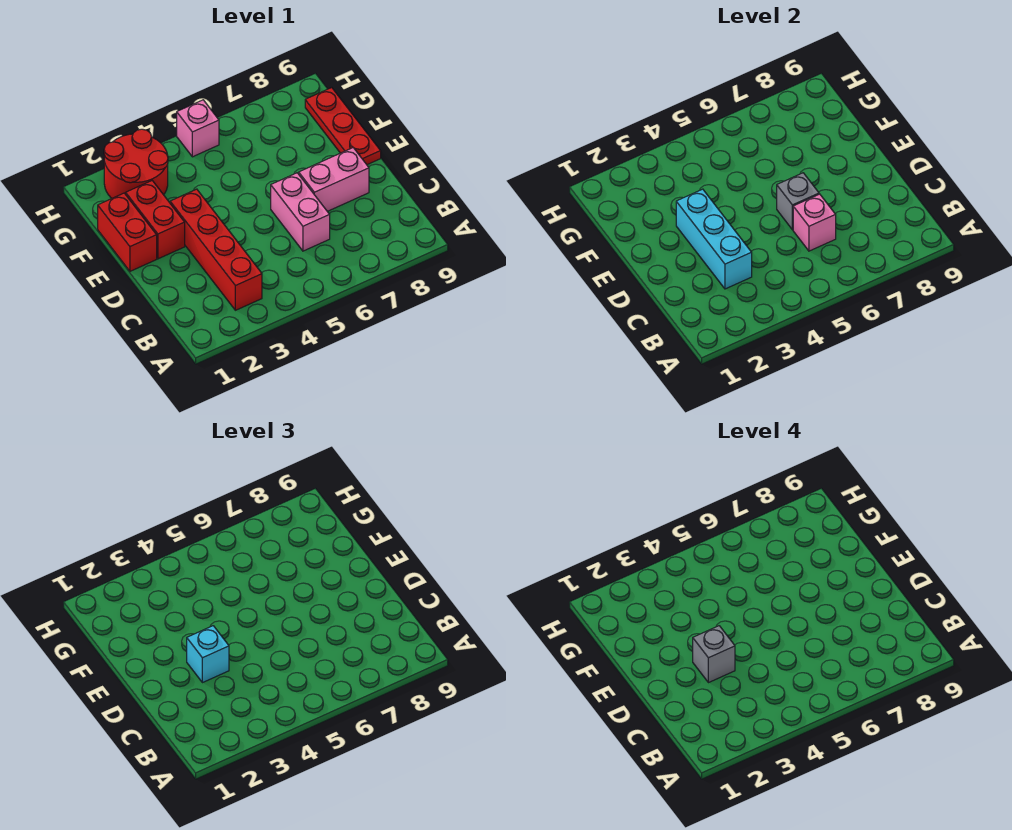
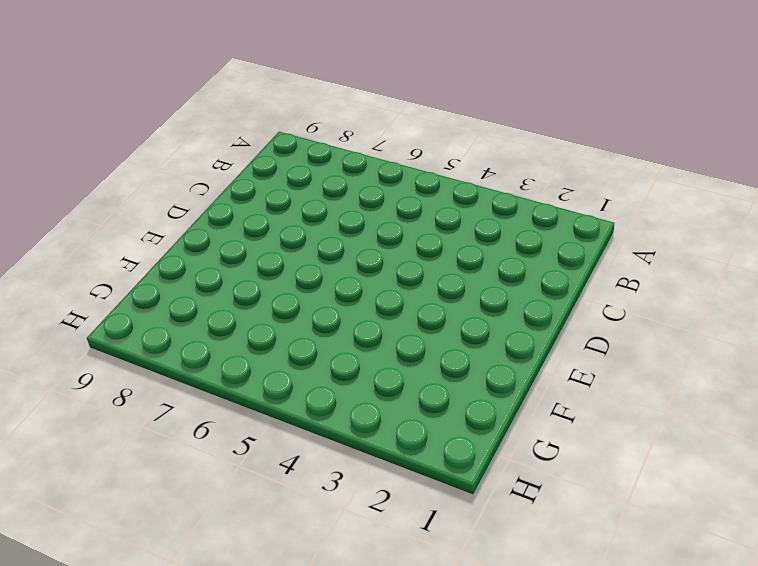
none -> red 1x4 brick [170,189,262,310]
none -> pink 1x2 brick [271,173,330,251]
none -> pink 1x2 brick [299,148,369,211]

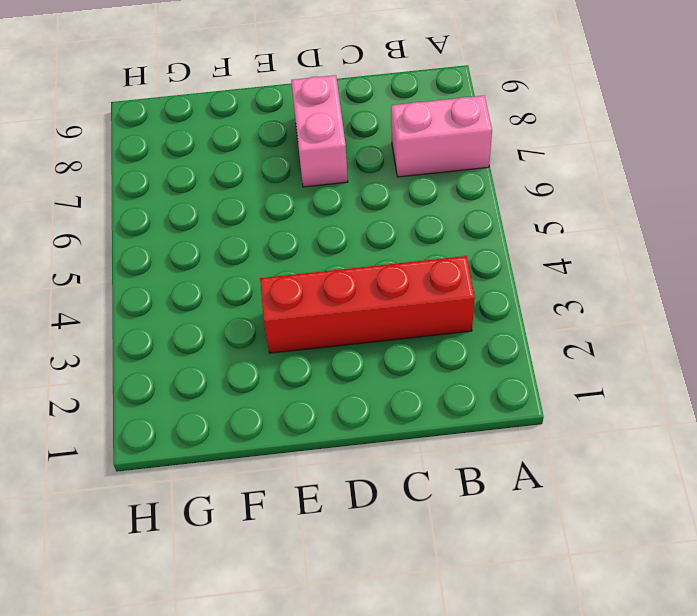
pink 1x2 brick [391,96,492,177] -> pink 1x2 brick moved to [271,173,330,251]
none -> red 1x2 brick [98,193,157,271]
none -> red 1x2 brick [126,181,185,259]
none -> red 1x3 plate [305,88,381,165]

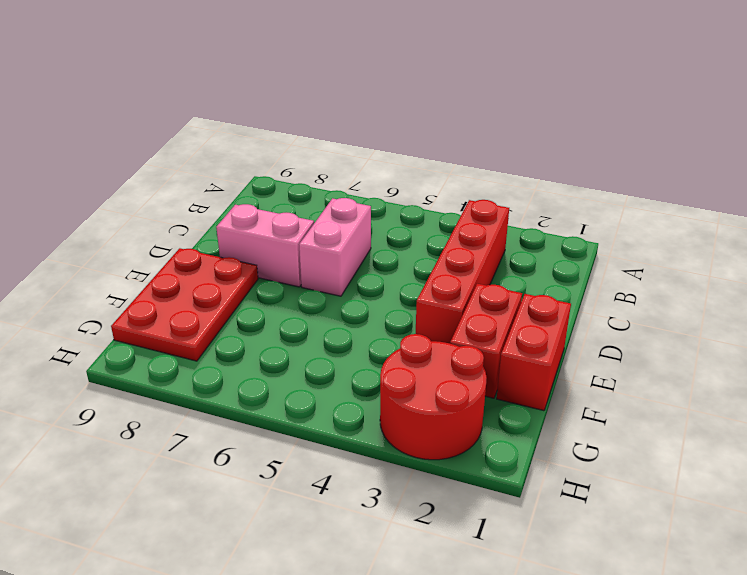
red 2x3 plate [111,248,258,361] -> red 1x3 plate [305,88,381,165]
none -> pink 1x1 brick [177,100,219,157]
none -> cyan 1x3 brick [676,189,752,289]
none -> pink 1x1 brick [793,194,836,251]

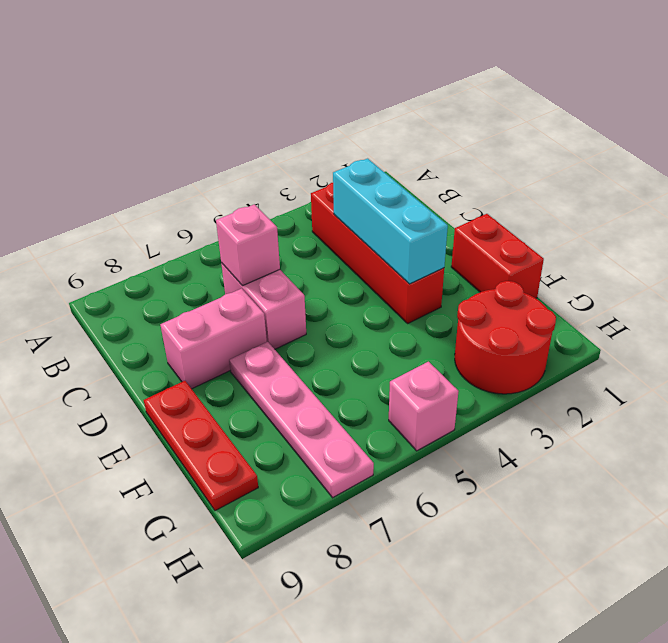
pink 1x4 plate [229,342,374,498] -> none
none -> red 1x2 brick [126,181,185,259]
none -> grey 1x1 brick [777,173,819,230]
none -> cyan 1x1 brick [187,626,229,683]

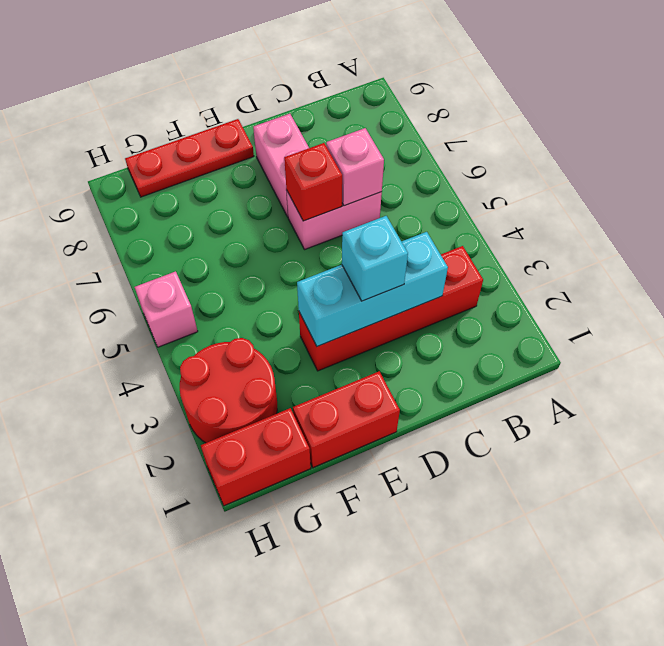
red 1x1 brick [284,143,342,221] -> grey 1x1 brick [777,173,819,230]
red 1x2 brick [201,408,311,506] -> red 1x2 brick moved to [126,181,185,259]
none -> grey 1x1 brick [693,626,735,683]

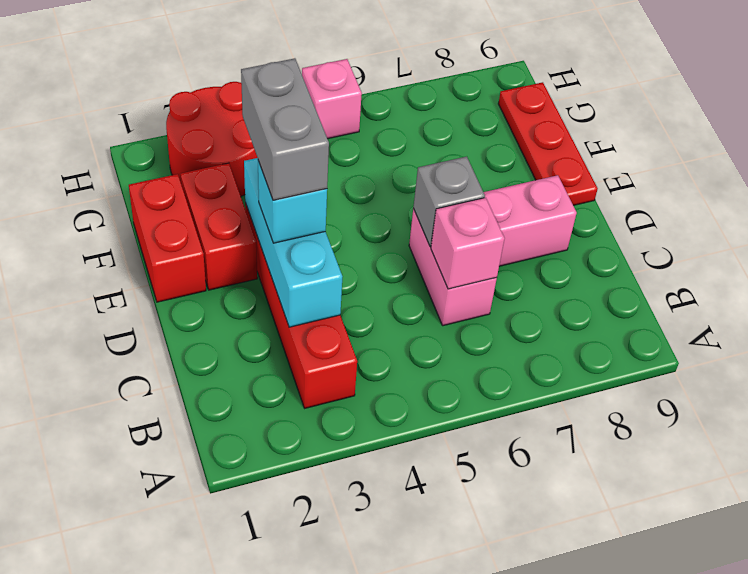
grey 1x2 brick [241,58,329,200] -> grey 1x1 brick [693,626,735,683]

